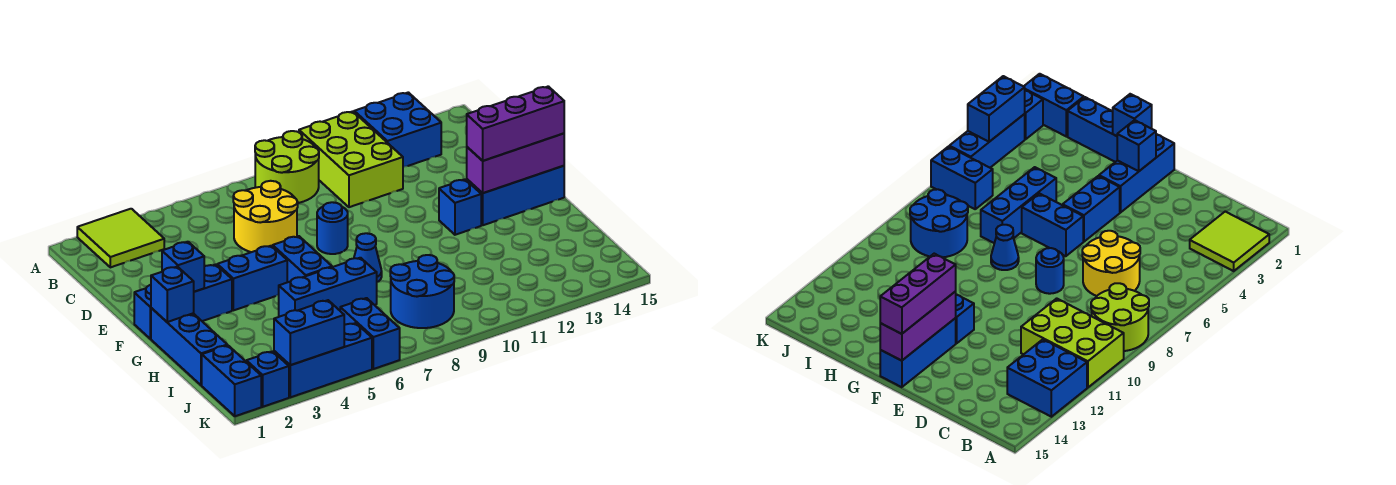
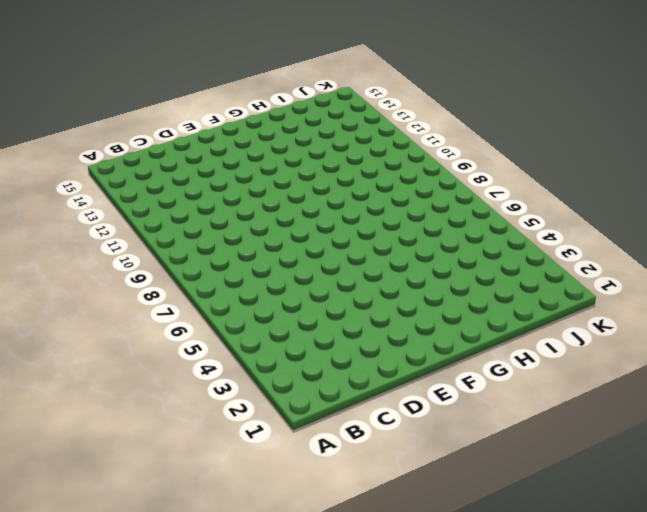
none -> lime 2x2 tile [77,209,164,267]
none -> lime 2x2 round brick [255,131,319,203]
none -> lime 2x3 brick [299,111,403,207]

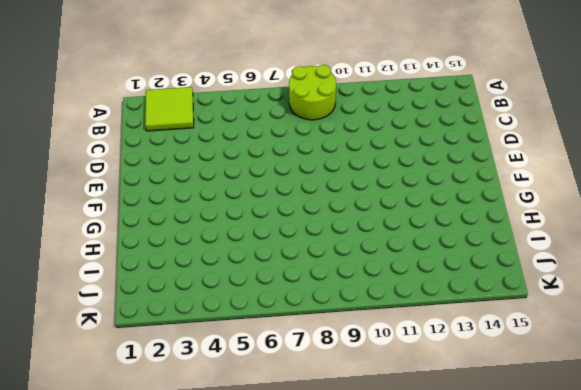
none -> lime 2x3 brick [299,111,403,207]
none -> blue 2x2 brick [354,92,441,167]
none -> yellow 2x2 round brick [233,181,298,252]

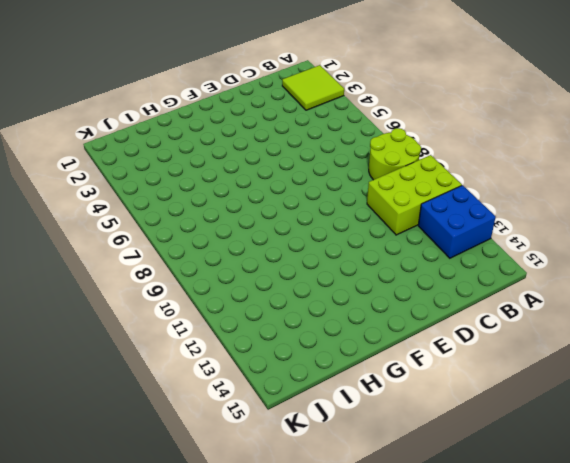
none -> yellow 2x2 round brick [233,181,298,252]
none -> blue 1x1 round brick [317,202,348,254]
none -> blue 1x3 brick [134,265,232,339]

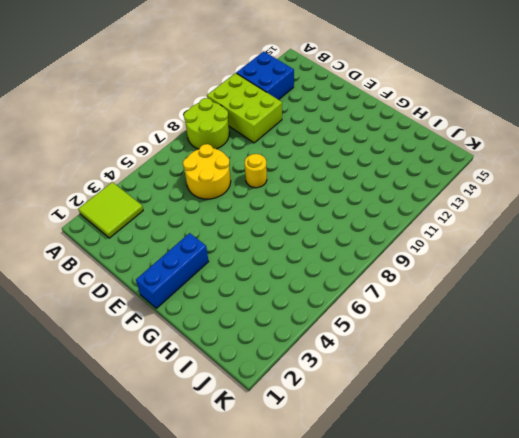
yellow 1x1 round brick [245,154,267,188] -> blue 1x1 round brick [317,202,348,254]
none -> blue 1x2 brick [217,246,287,310]
none -> blue 1x2 brick [273,236,332,282]
none -> blue 1x1 brick [439,180,481,235]

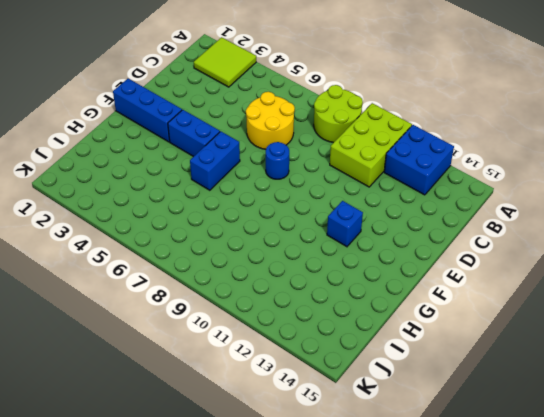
none -> blue 1x3 brick [467,166,564,225]
none -> blue 1x3 brick [151,308,227,385]
none -> blue 1x1 cone [354,233,382,282]

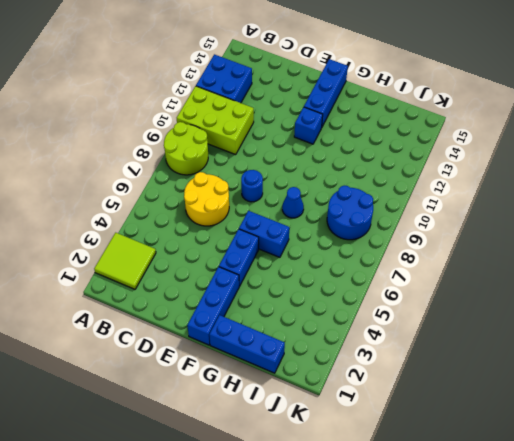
none -> blue 1x3 brick [279,258,377,317]
none -> blue 1x2 brick [202,345,261,416]
none -> blue 1x2 brick [340,298,400,369]

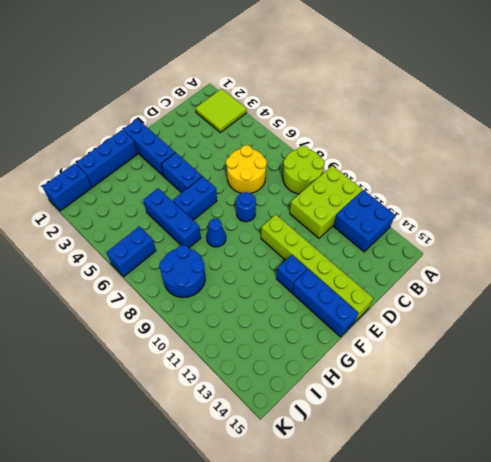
lime 1x6 brick [261,215,373,322] -> none
none -> blue 1x1 brick [246,351,289,407]
none -> blue 1x3 brick [274,323,372,397]
none -> blue 1x1 brick [162,242,204,292]

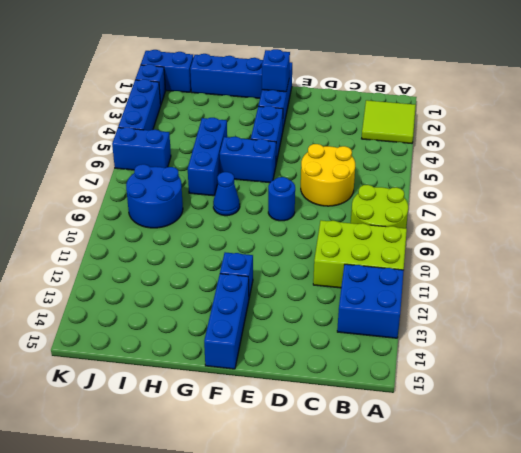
none -> purple 1x3 brick [467,133,564,193]
none -> blue 1x1 brick [151,267,194,322]
none -> blue 1x2 brick [274,300,344,365]

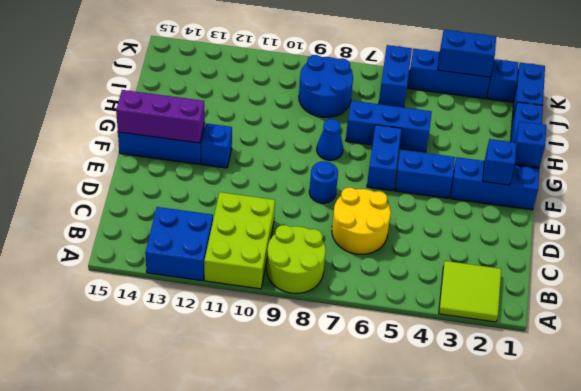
none -> purple 1x3 brick [467,86,564,161]

